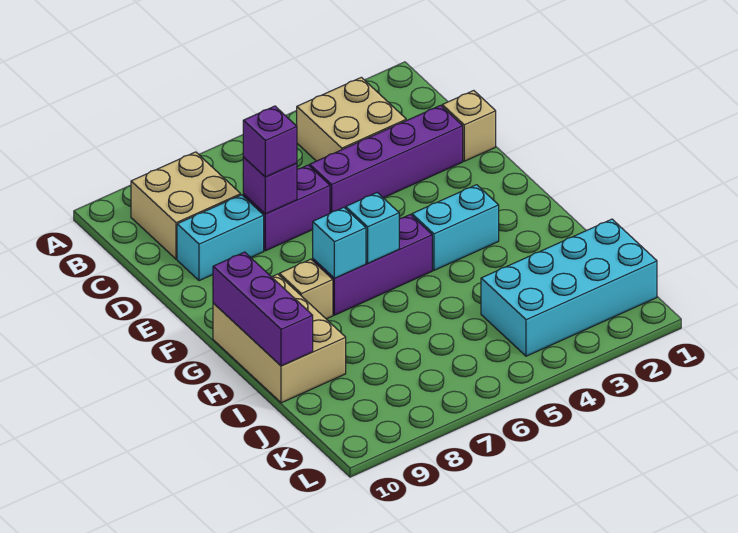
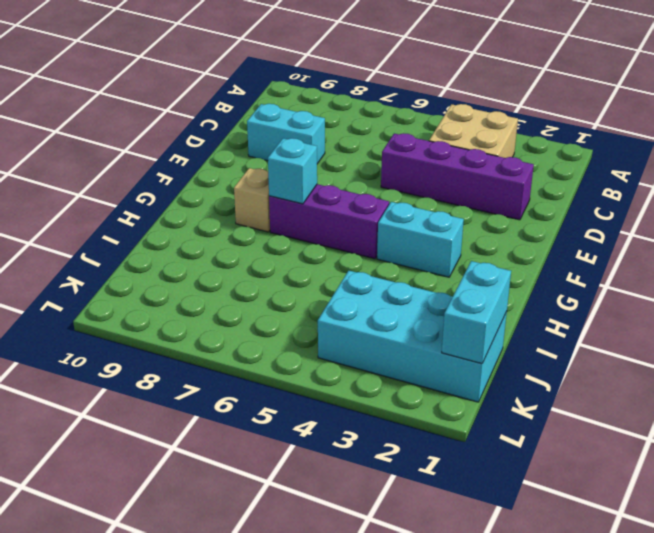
cyan 1x2 brick [442,261,511,364] -> none
none -> tan 2x2 brick [131,152,241,259]
none -> tan 1x1 brick [442,91,496,161]
none -> purple 1x2 brick [243,165,330,251]

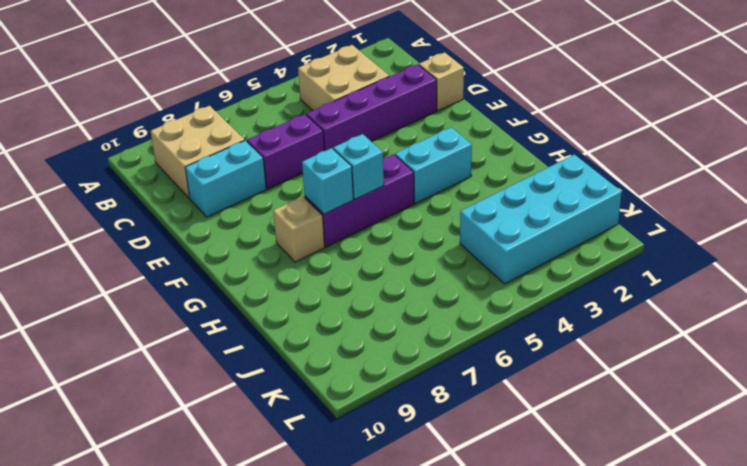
none -> tan 2x3 brick [213,274,346,403]
none -> purple 1x1 brick [243,157,297,214]
none -> purple 1x3 brick [213,252,313,366]

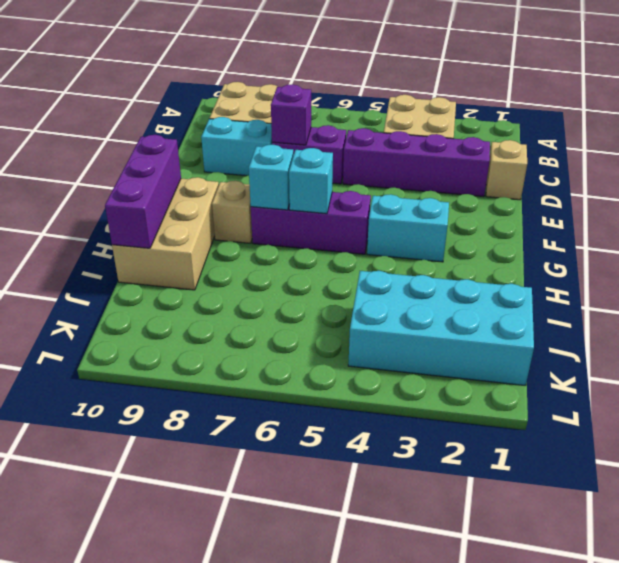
none -> purple 1x1 brick [243,106,297,177]

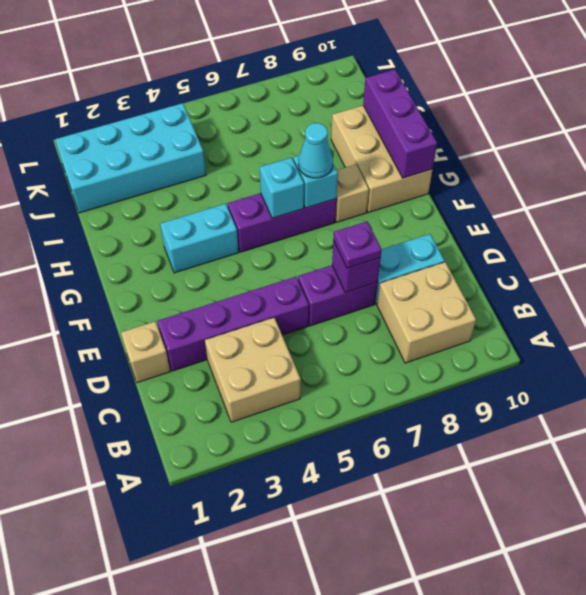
purple 1x1 plate [333,221,382,268] -> purple 1x1 brick [243,106,297,177]
cyan 1x1 cone [298,123,333,178] -> none

